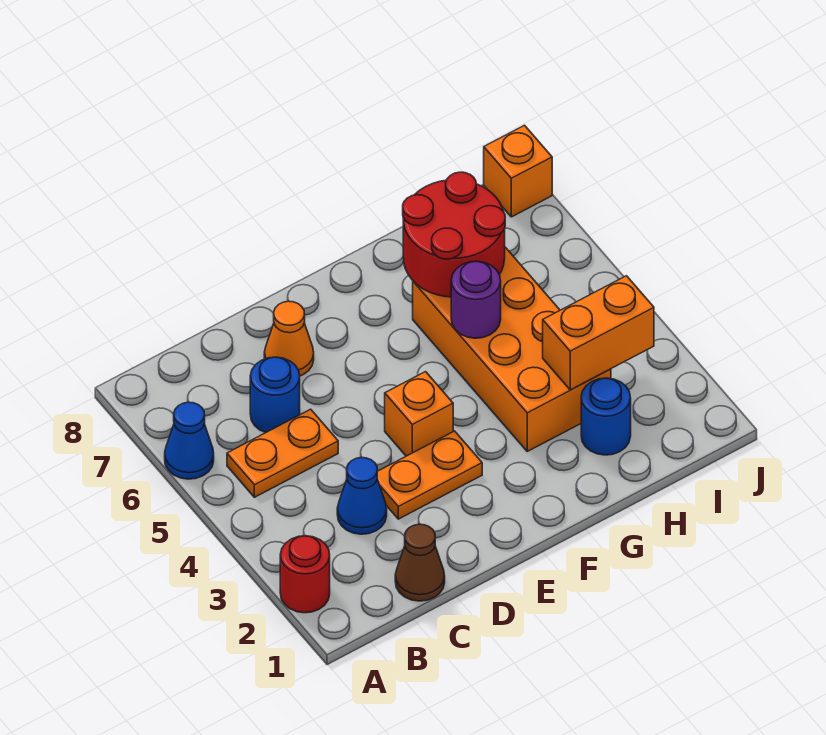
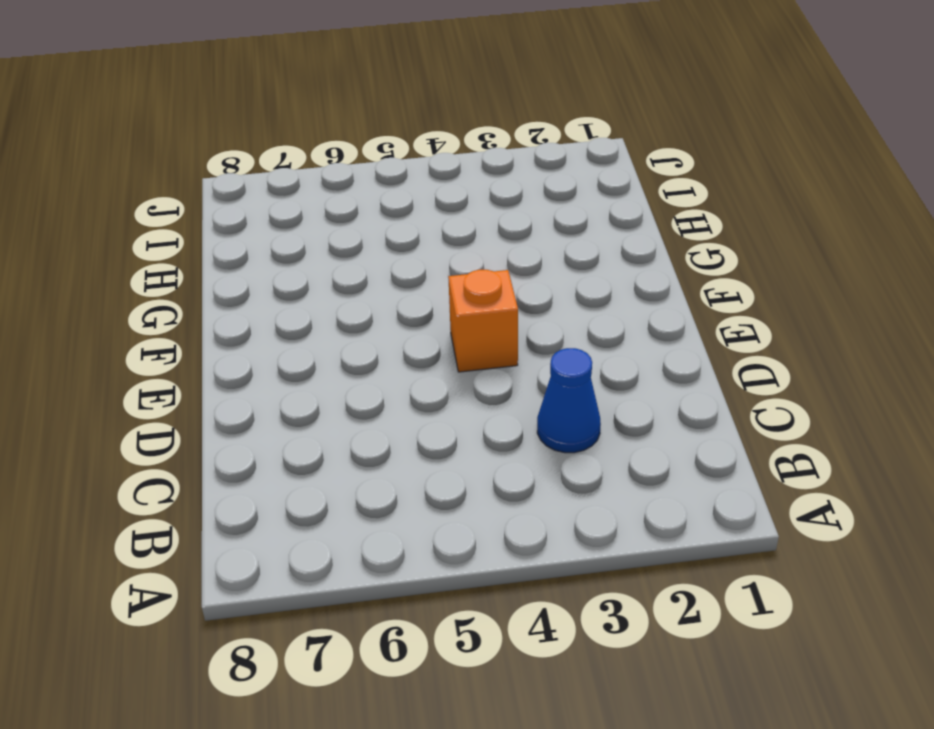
none -> red 1x1 round brick [280,536,330,613]
none -> blue 1x1 cone [165,402,214,479]
none -> orange 1x2 plate [227,409,338,497]

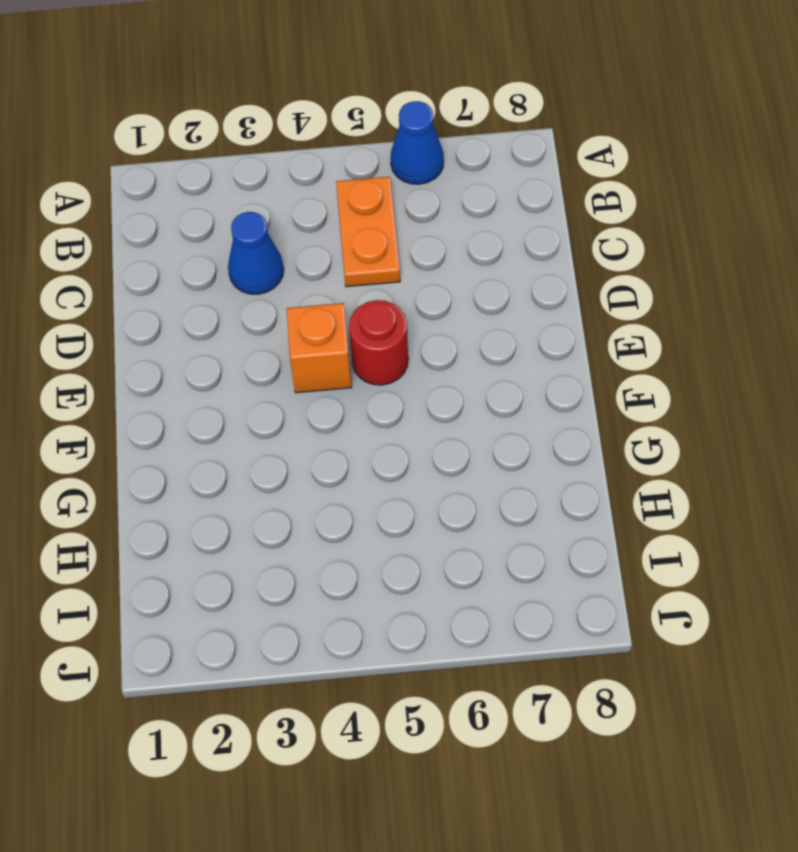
red 1x1 round brick [349,300,408,385] -> red 1x1 round brick moved to [280,536,330,613]
none -> brown 1x1 cone [395,524,445,601]
none -> blue 1x1 round brick [250,357,300,433]
none -> orange 1x2 plate [377,431,482,519]

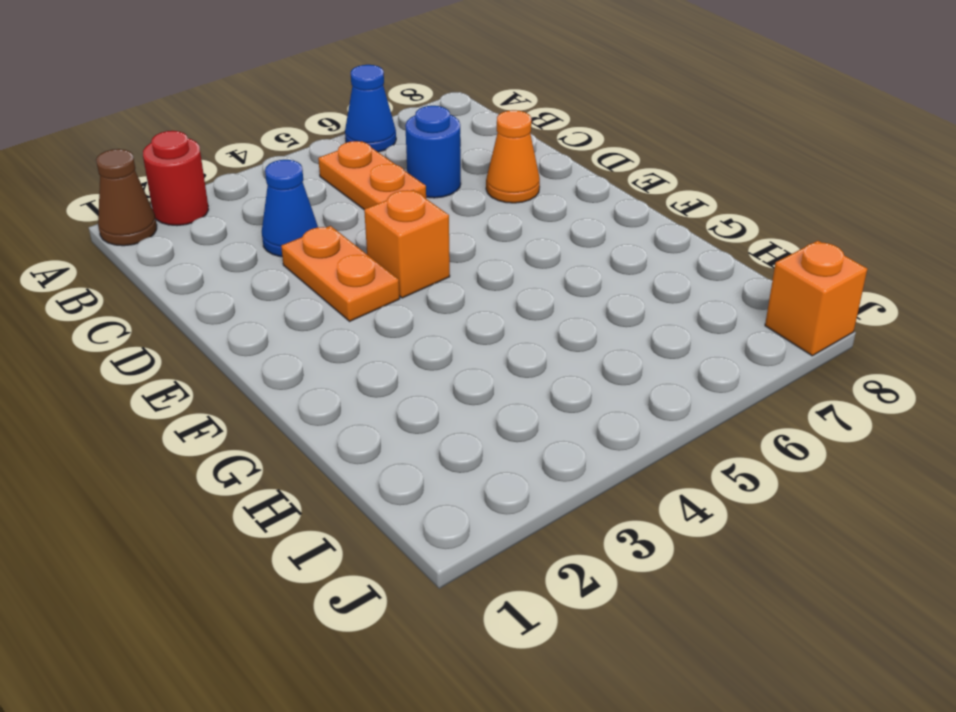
brown 1x1 cone [96,149,157,246] -> brown 1x1 cone moved to [395,524,445,601]
none -> orange 2x4 brick [413,247,611,451]
none -> blue 1x1 round brick [581,378,631,455]
none -> purple 1x1 round brick [451,261,501,338]

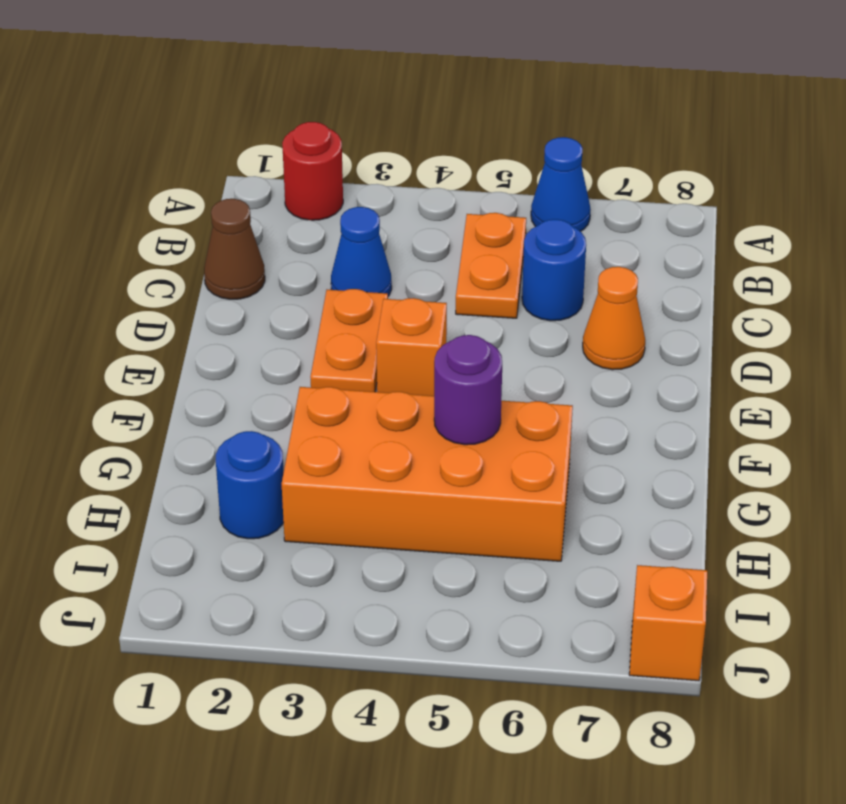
none -> red 2x2 round brick [403,172,505,297]
none -> orange 1x2 brick [543,276,654,390]

